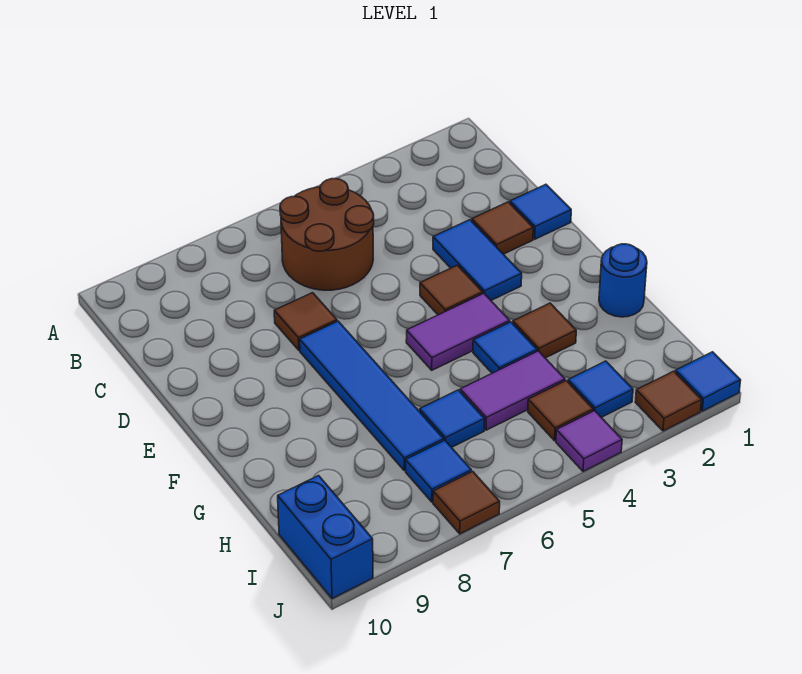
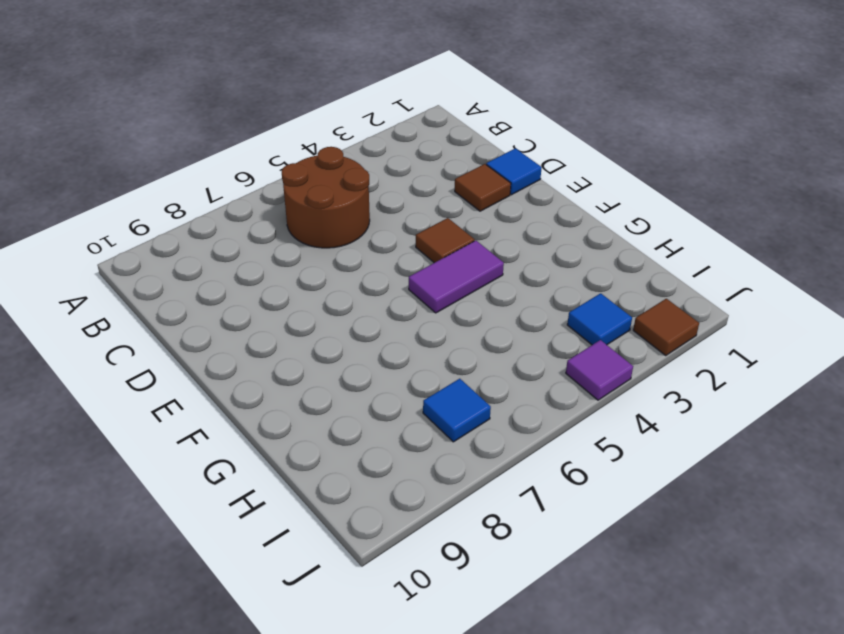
none -> blue 1x2 tile [433,220,522,300]
none -> brown 1x1 tile [274,293,337,350]
none -> blue 1x4 tile [300,321,444,471]

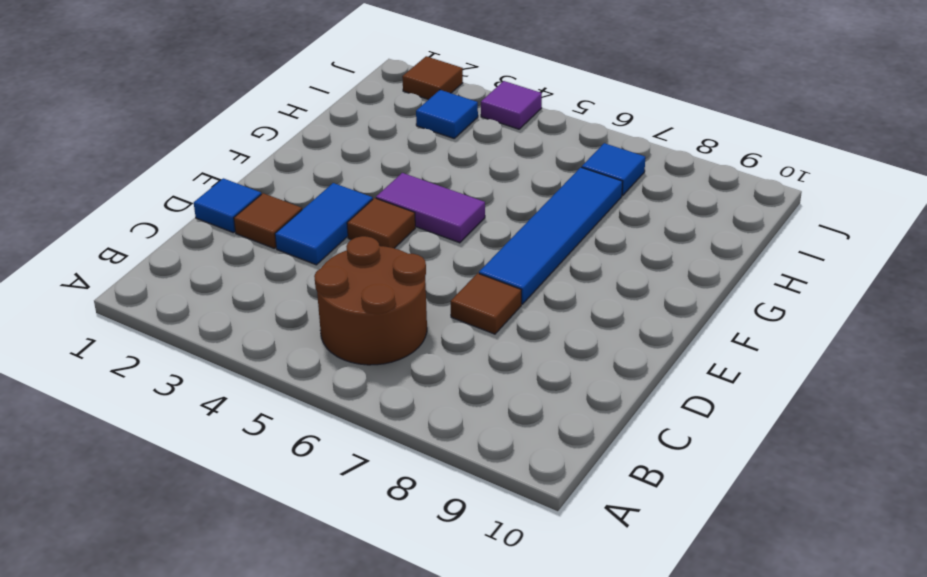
none -> blue 1x1 round brick [599,244,647,317]
none -> brown 1x1 tile [513,303,576,358]
none -> blue 1x1 tile [473,322,537,373]

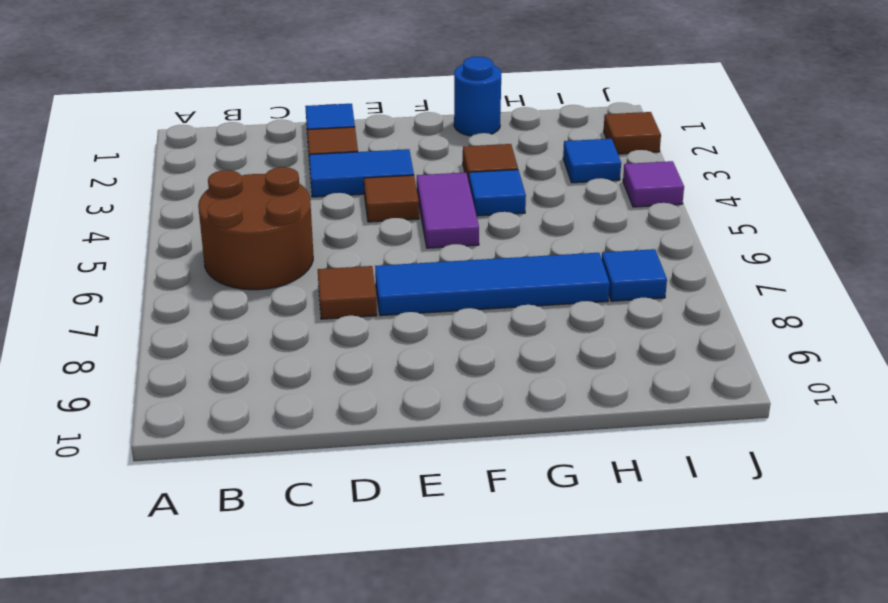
none -> purple 1x2 tile [460,351,565,430]
none -> blue 1x1 tile [420,390,485,447]
none -> brown 1x1 tile [528,381,593,441]

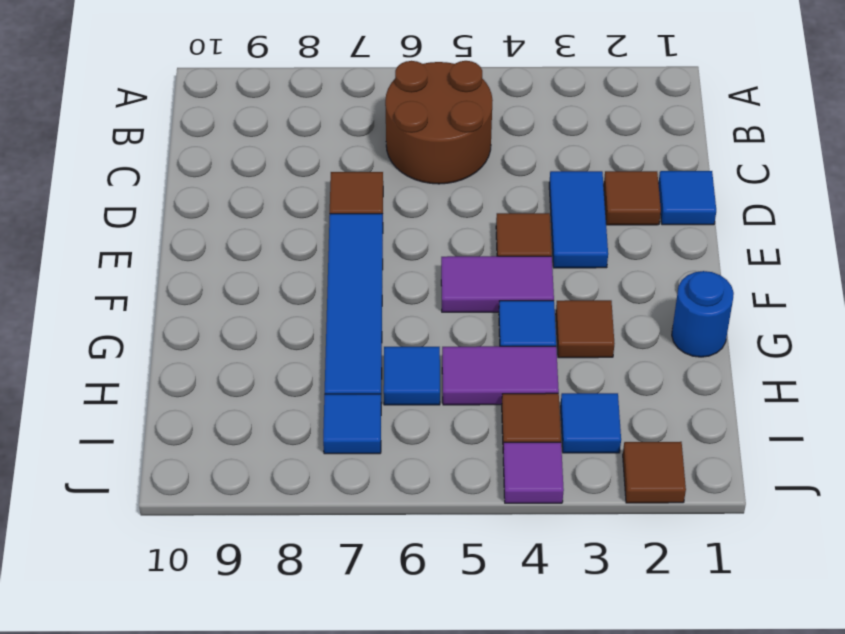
none -> blue 1x2 brick [278,476,373,599]
none -> blue 1x1 tile [675,352,741,411]
none -> brown 1x1 tile [433,471,500,534]

